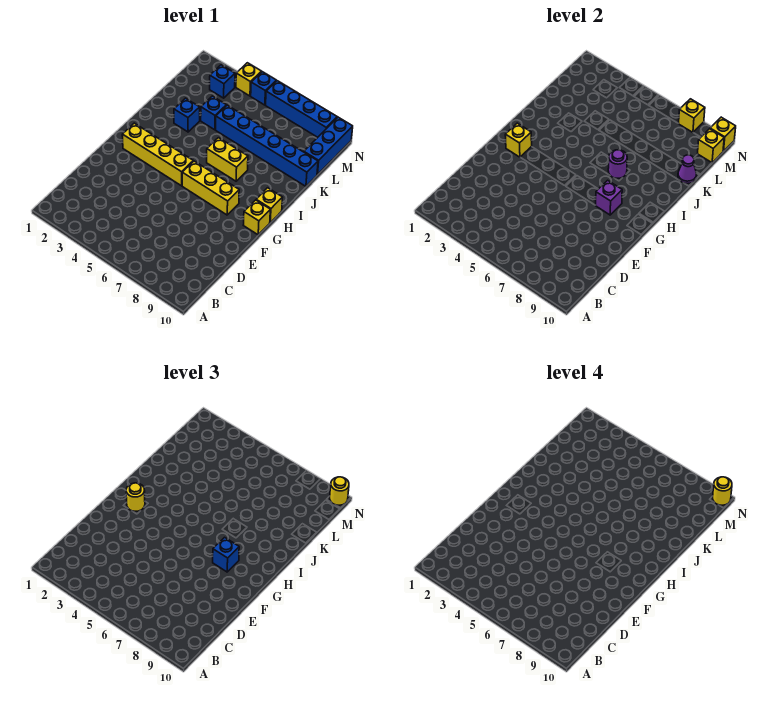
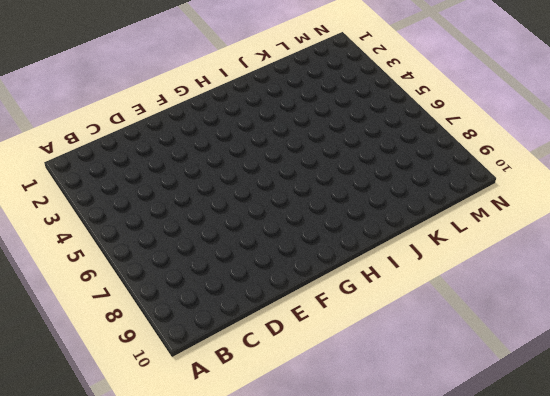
none -> yellow 1x4 brick [122,123,193,186]
none -> yellow 1x3 brick [182,161,239,215]
none -> yellow 1x1 brick [243,200,270,235]

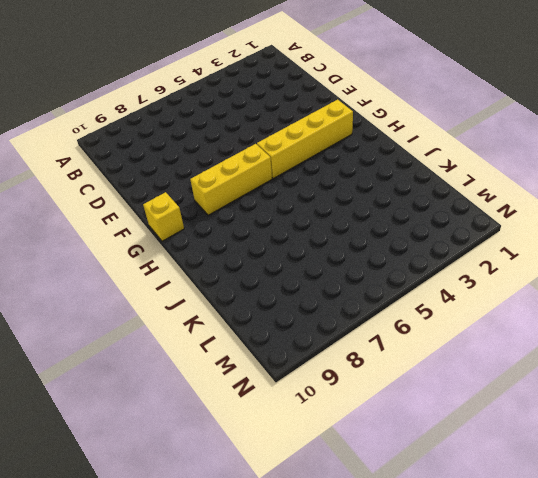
none -> yellow 1x1 brick [256,188,283,222]
none -> yellow 1x2 brick [207,138,248,181]
none -> blue 1x1 brick [174,98,200,132]

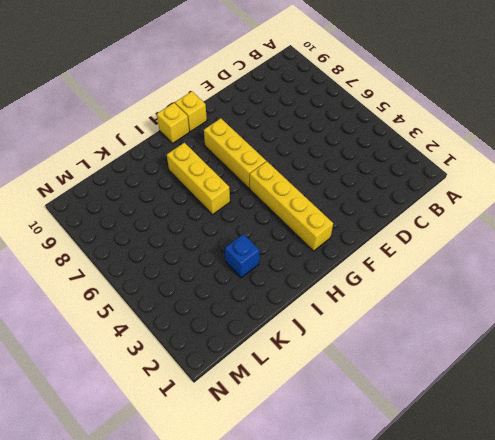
yellow 1x3 brick [167,143,230,215] -> yellow 1x2 brick [207,138,248,181]
none -> blue 1x1 brick [201,96,226,130]
none -> blue 1x6 brick [216,105,318,186]
none -> blue 1x3 brick [304,117,353,174]

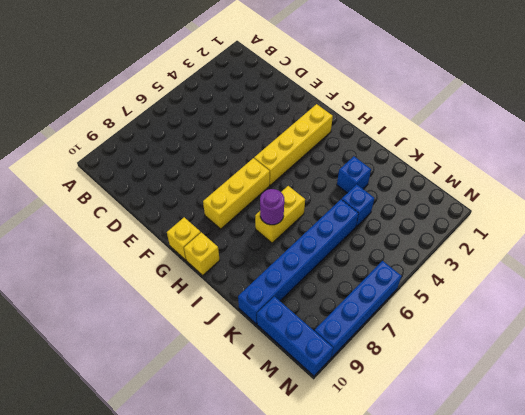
none -> blue 1x1 brick [210,65,235,98]
none -> yellow 1x1 brick [236,63,262,96]
none -> blue 1x1 brick [251,72,276,105]

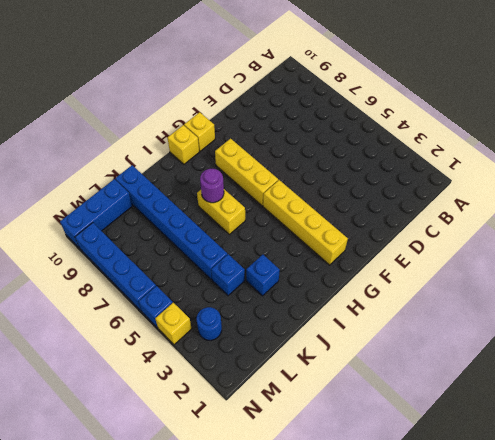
blue 1x1 round brick [197,307,222,340] -> blue 1x1 brick [210,65,235,98]
none -> yellow 1x1 brick [505,123,532,157]
none -> purple 1x1 brick [596,180,622,215]
none -> purple 1x1 cone [678,155,696,183]

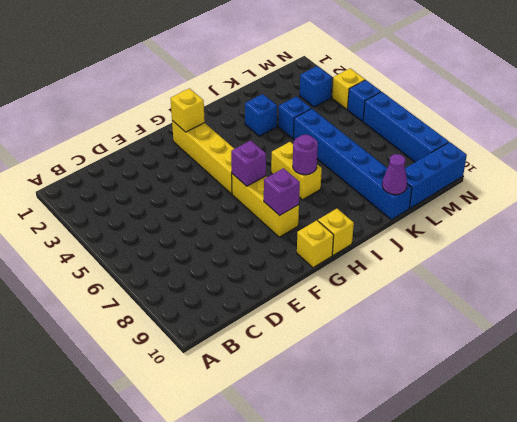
purple 1x1 brick [231,140,266,186] -> none
none -> yellow 1x1 brick [698,129,724,163]
none -> yellow 1x1 brick [679,99,705,132]
none -> yellow 1x1 brick [710,117,736,151]

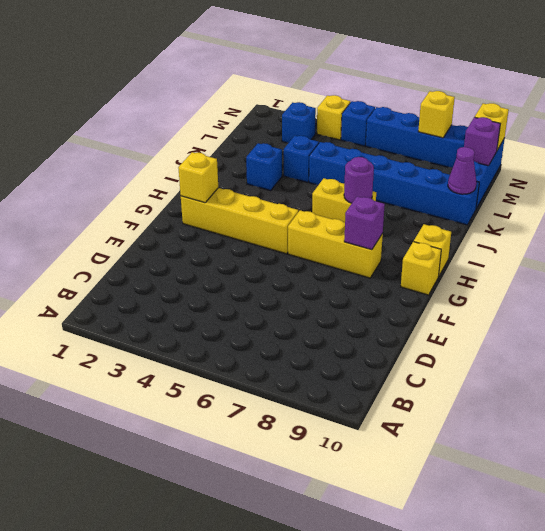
purple 1x1 brick [464,117,500,166] -> yellow 1x1 brick [698,129,724,163]
none -> yellow 1x1 round brick [126,483,145,511]
none -> blue 1x1 brick [213,537,239,572]
none -> yellow 1x1 round brick [330,477,349,505]

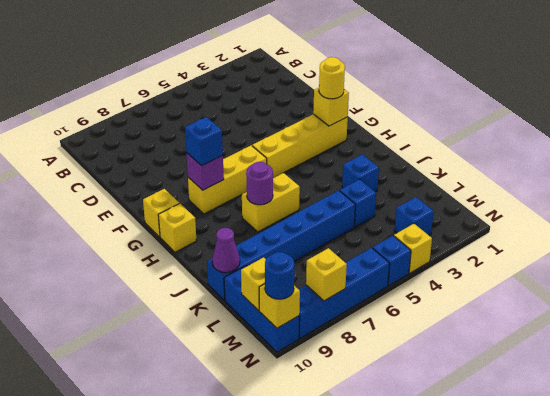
blue 1x1 round brick [265,252,294,299] -> yellow 1x1 round brick [330,477,349,505]
none -> yellow 1x1 round brick [713,477,732,505]

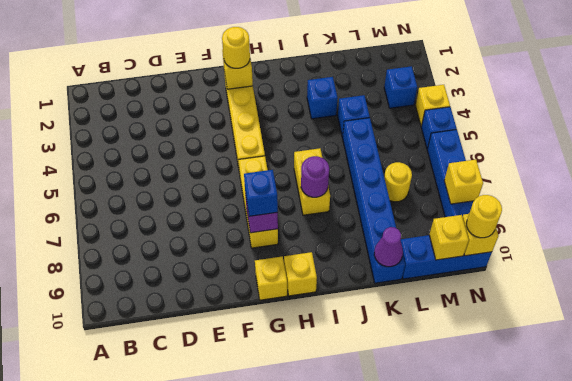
yellow 1x1 round brick [384,162,412,202] -> yellow 1x1 round brick moved to [713,477,732,505]

